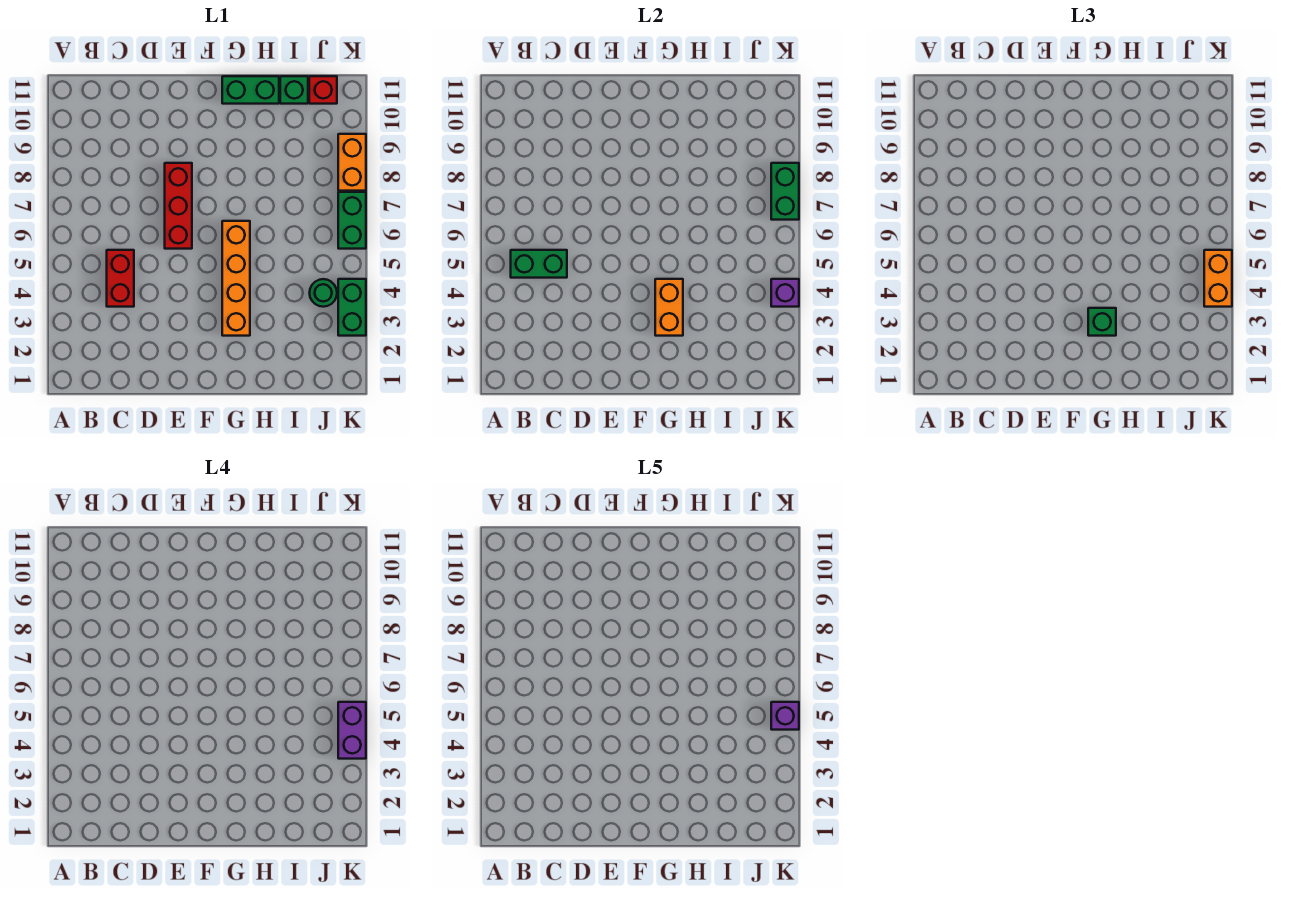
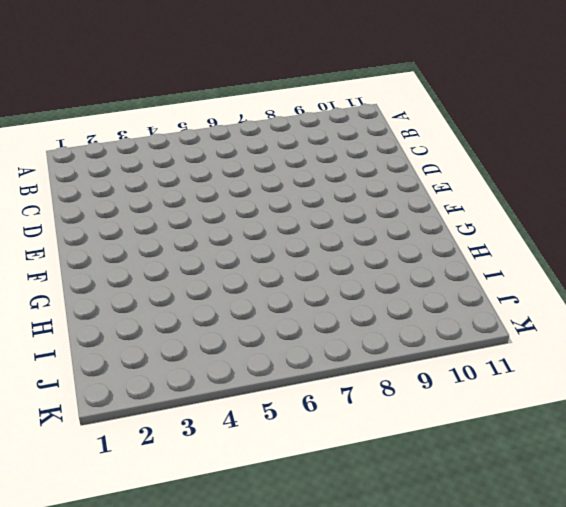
none -> red 1x2 brick [107,250,134,307]
none -> red 1x3 brick [165,163,192,249]
none -> orange 1x4 brick [222,221,250,336]

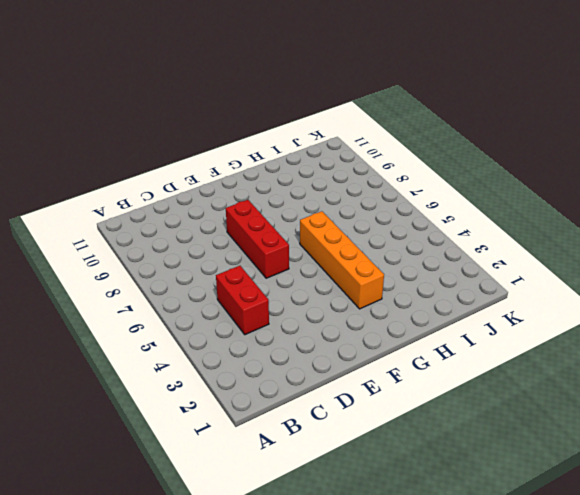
none -> green 1x2 brick [222,76,279,104]
none -> green 1x1 brick [280,76,308,104]
none -> green 1x1 round brick [310,279,337,307]

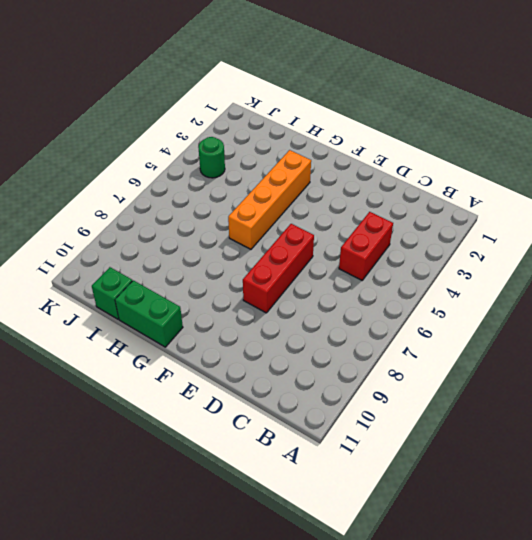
none -> red 1x1 brick [309,76,337,104]
none -> green 1x2 brick [338,279,366,336]
none -> green 1x2 brick [338,192,366,249]

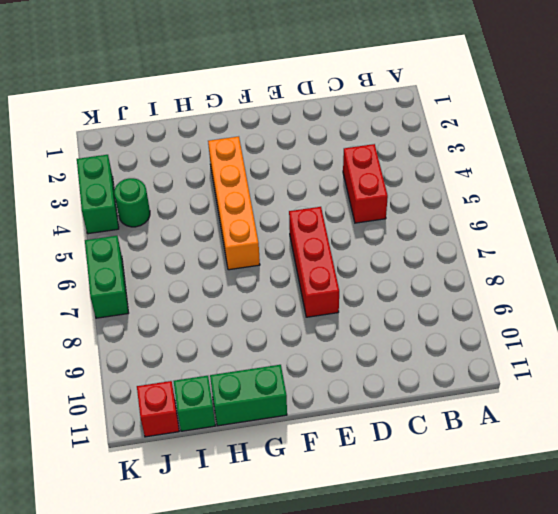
none -> orange 1x2 brick [338,134,366,191]
none -> green 1x2 brick [511,250,567,278]
none -> orange 1x2 brick [655,279,683,336]

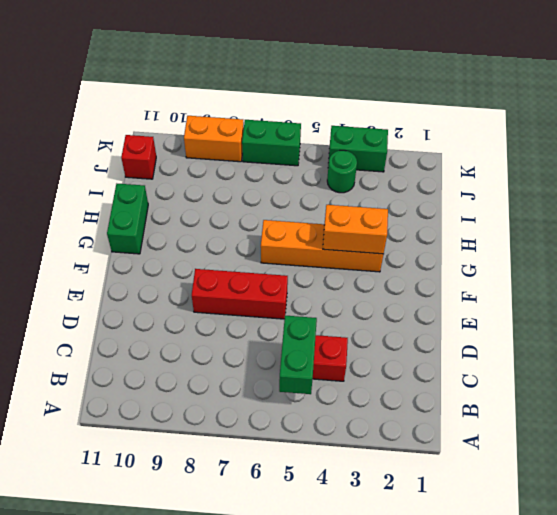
none -> green 1x1 brick [280,76,308,104]
none -> purple 1x1 brick [771,279,799,307]
none -> green 1x2 brick [771,163,799,220]

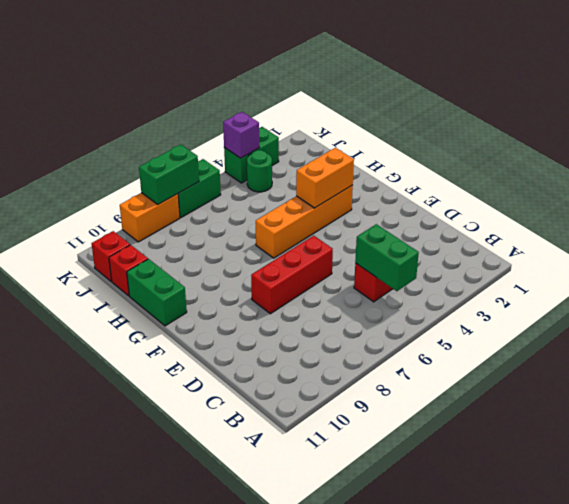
red 1x1 brick [109,245,148,296] -> green 1x1 brick [280,76,308,104]
none -> green 1x1 brick [1088,308,1116,336]
none -> orange 1x2 brick [1204,250,1232,307]
none -> purple 1x2 brick [338,702,366,759]

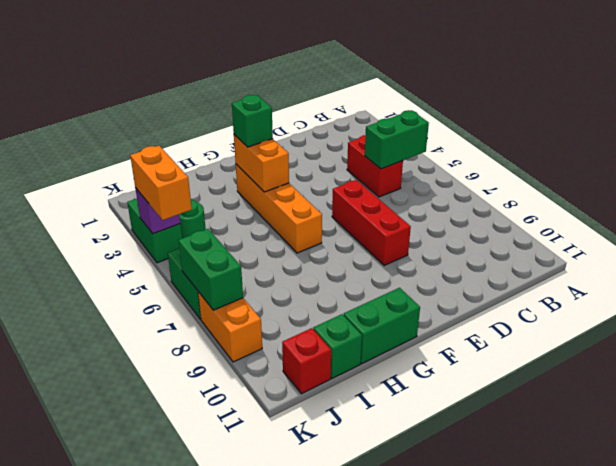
none -> purple 1x2 brick [338,702,366,759]
none -> purple 1x1 brick [771,702,799,730]

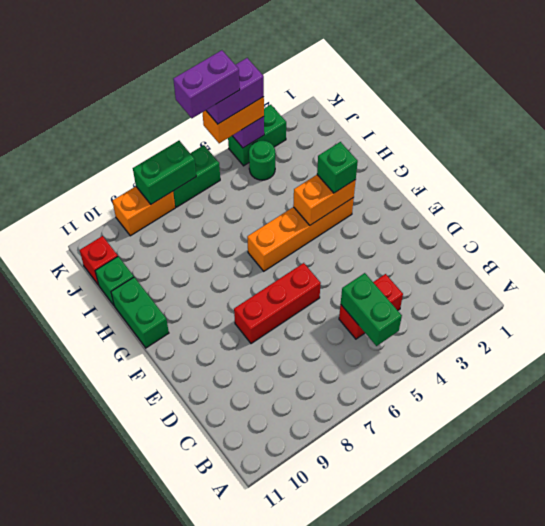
purple 1x2 brick [173,50,240,118] -> purple 1x1 brick [771,702,799,730]

